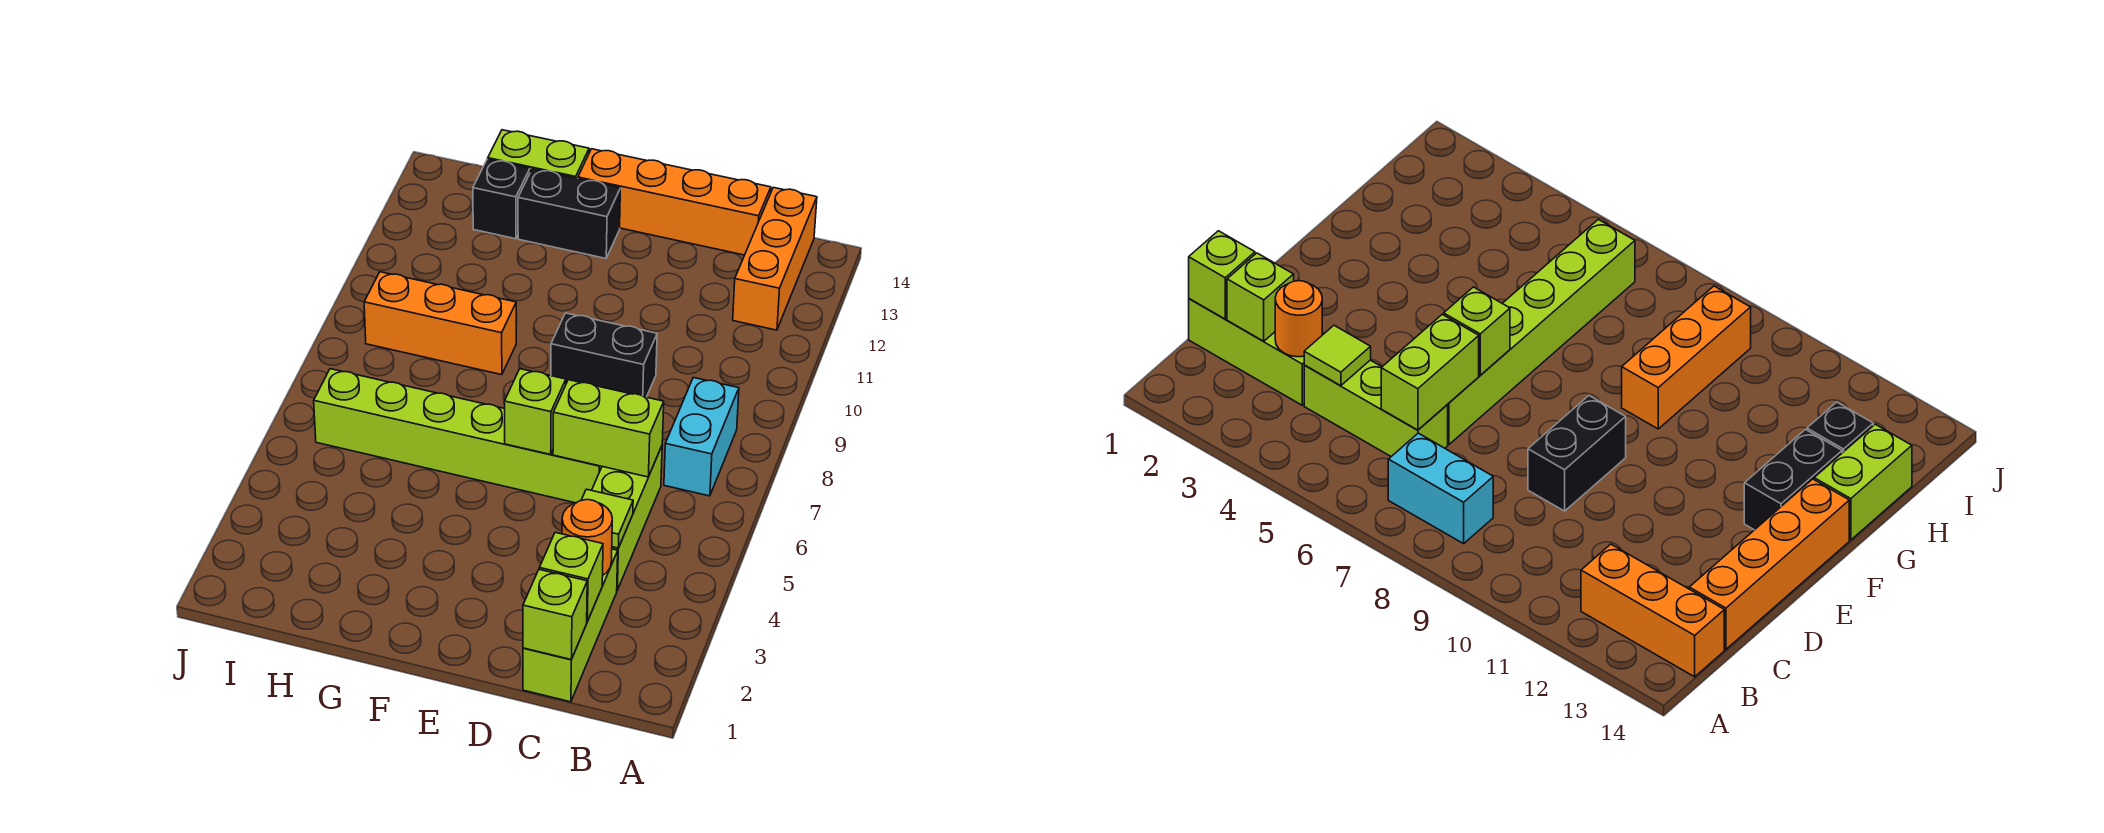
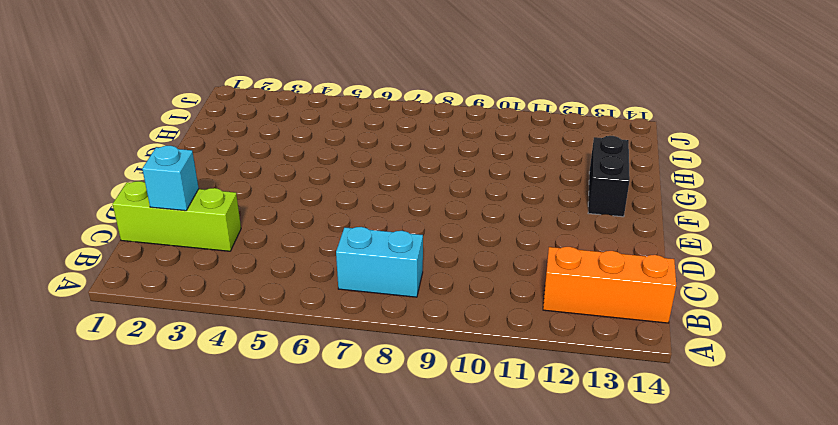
cyan 1x1 brick [142,146,199,211] -> lime 1x1 brick [539,532,603,621]
none -> lime 1x3 brick [592,446,662,590]
none -> orange 1x4 brick [578,149,771,255]
none -> lime 1x6 brick [314,369,602,503]

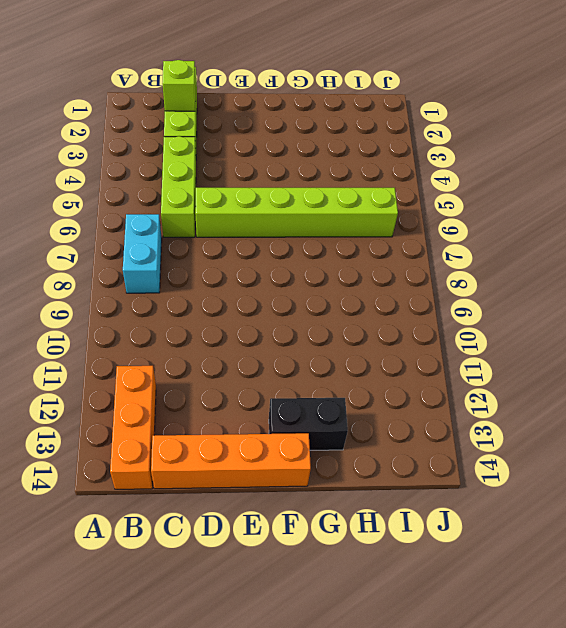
none -> black 1x2 brick [551,313,657,397]
none -> orange 1x3 brick [364,272,516,375]
none -> lime 1x2 brick [488,130,589,179]

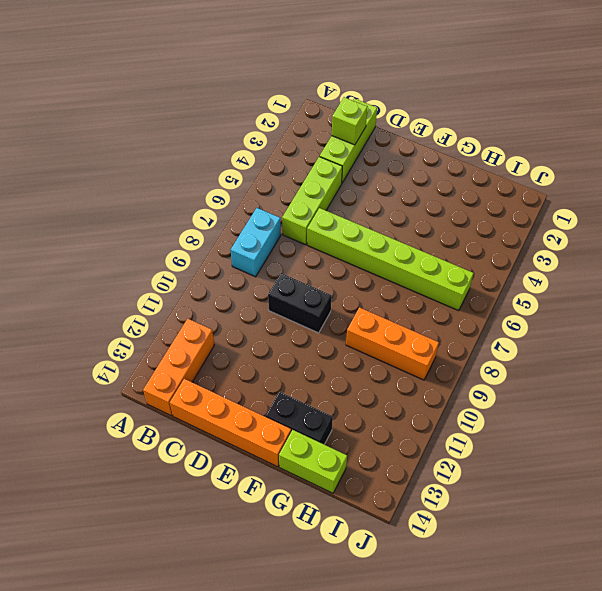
none -> black 1x1 brick [473,159,530,239]
none -> lime 1x1 brick [523,570,587,659]
none -> orange 1x1 round brick [562,500,612,575]

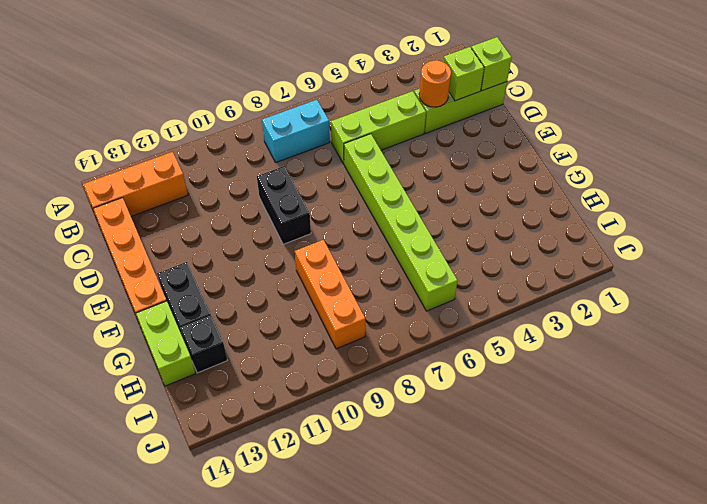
none -> lime 1x1 tile [582,489,633,548]
none -> lime 1x2 brick [553,380,664,477]
none -> lime 1x1 brick [504,369,566,454]

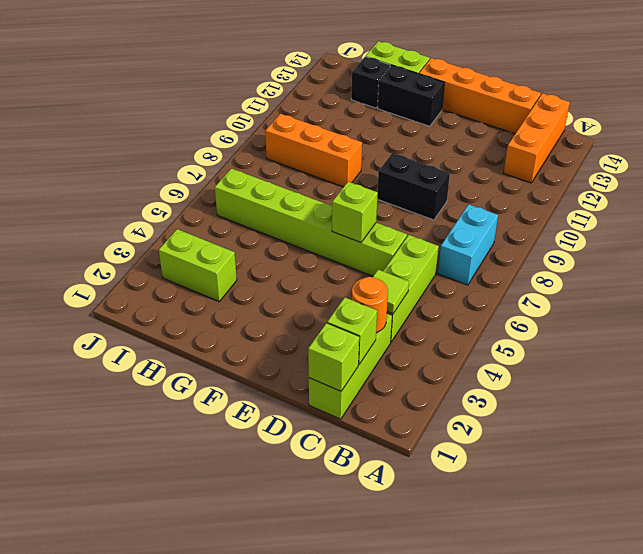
lime 1x2 brick [159,229,237,301] -> lime 1x2 brick moved to [553,380,664,477]

